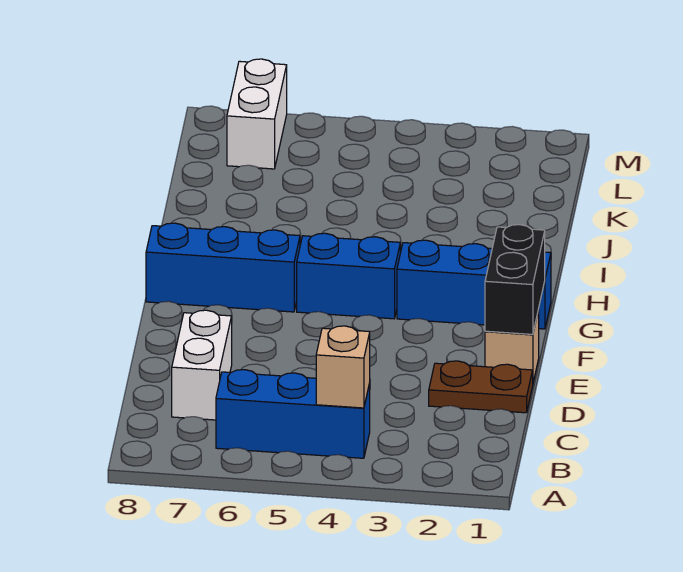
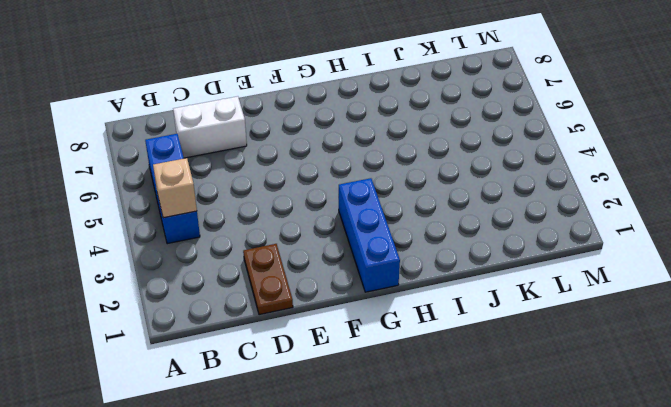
none -> tan 1x1 brick [485,310,539,382]
none -> blue 1x2 brick [297,233,400,319]

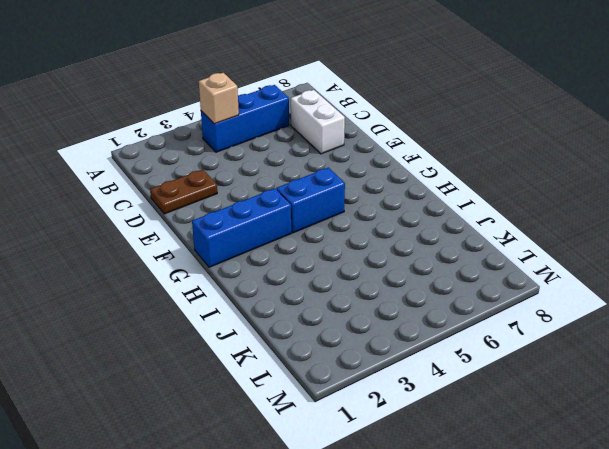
none -> tan 1x1 brick [485,310,539,382]
none -> blue 1x3 brick [146,223,300,312]

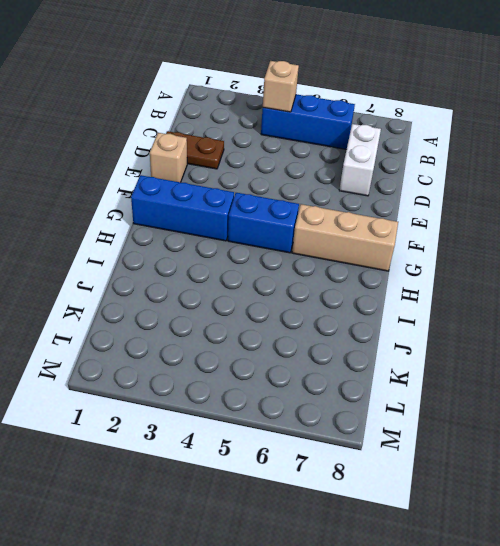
tan 1x3 brick [292,204,398,271] -> blue 1x3 brick [146,223,300,312]
none -> white 1x2 brick [227,59,287,169]
none -> black 1x2 brick [485,225,545,334]

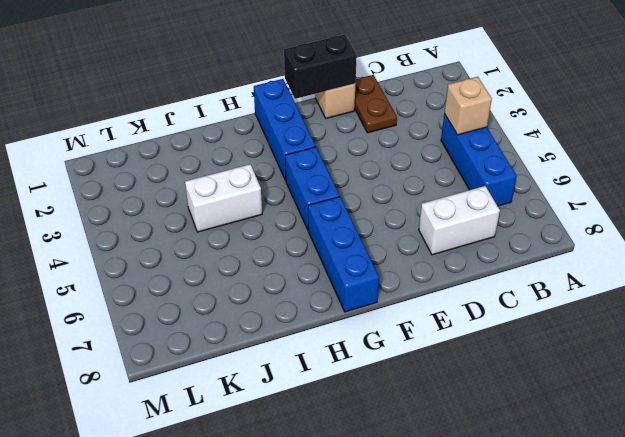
white 1x2 brick [185,164,262,232] -> white 1x2 brick moved to [227,59,287,169]

